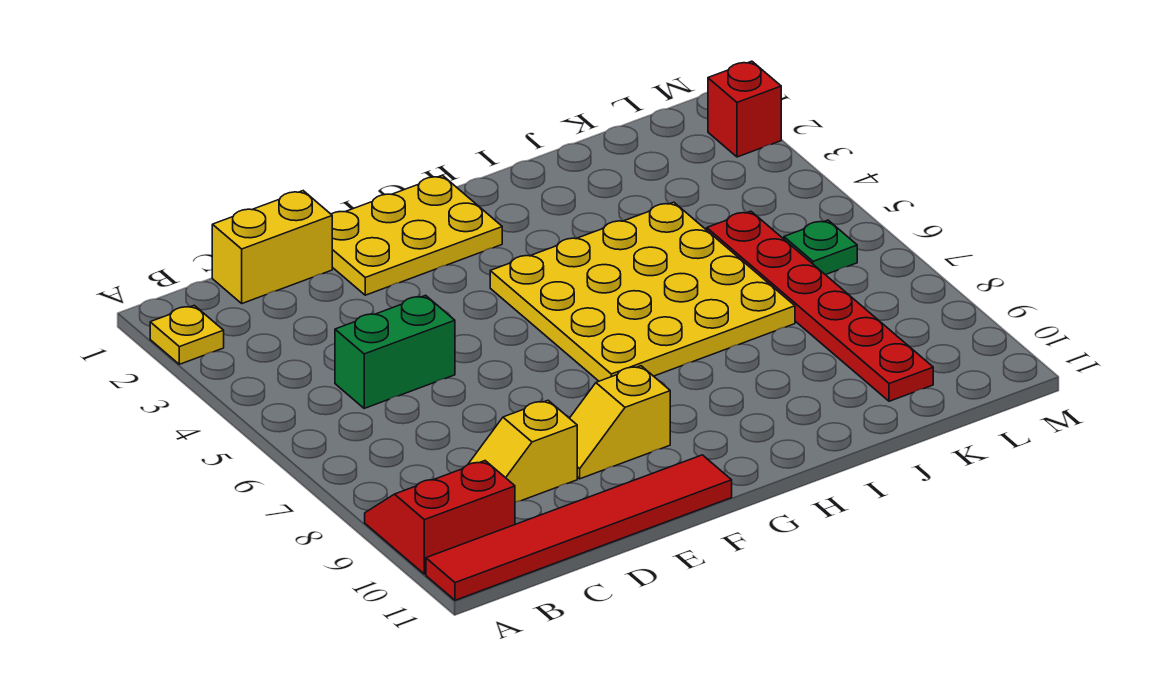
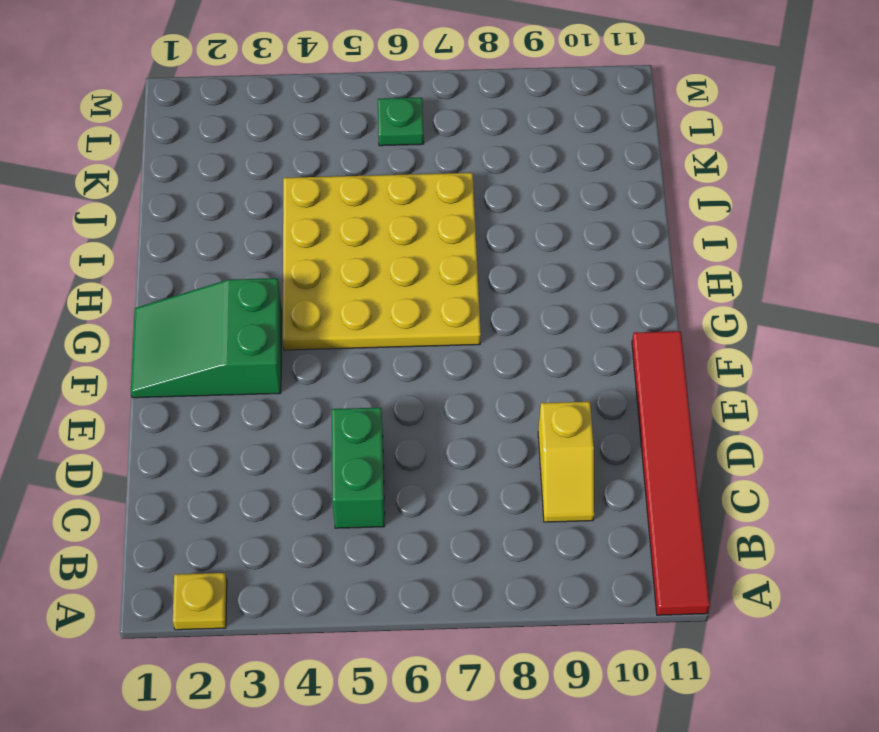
green 2x3 slope [131,278,282,398] -> yellow 2x3 plate [331,176,502,295]
none -> red 2x2 slope [365,461,515,574]
none -> yellow 1x2 brick [212,191,332,303]
none -> yellow 1x2 slope [570,366,670,479]

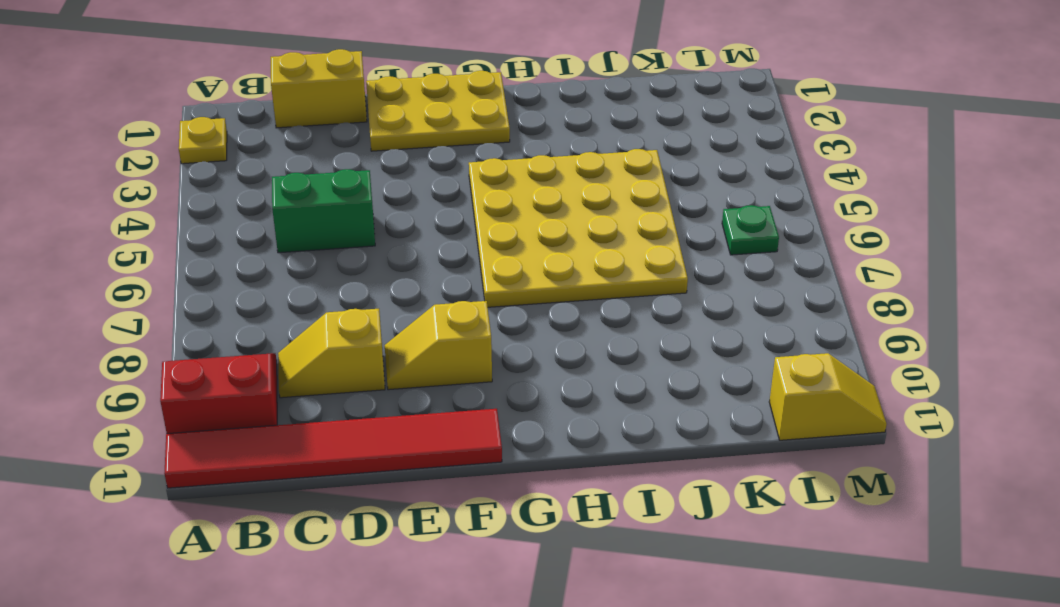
yellow 1x2 slope [769,353,887,440] -> none
none -> red 1x6 plate [707,211,933,401]
none -> red 1x1 brick [708,61,781,157]

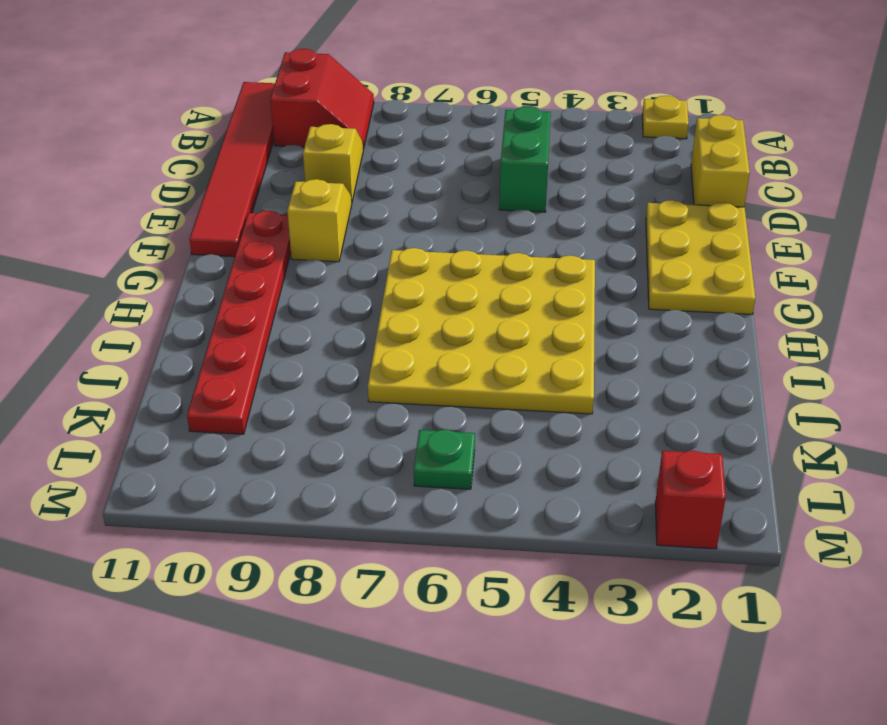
red 1x6 plate [187,211,291,434] -> red 1x6 plate turned to [707,211,933,401]

